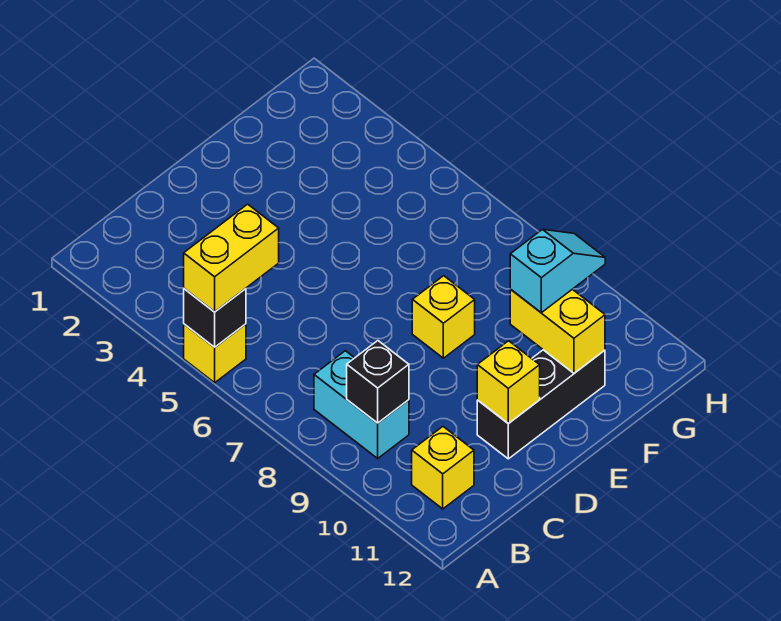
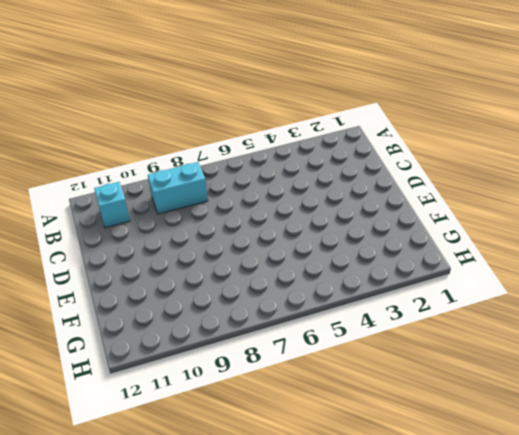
cyan 1x1 brick [94,182,130,228] -> yellow 1x1 brick [412,427,474,509]
none -> yellow 1x1 brick [184,324,246,383]
none -> black 1x3 brick [477,350,605,459]

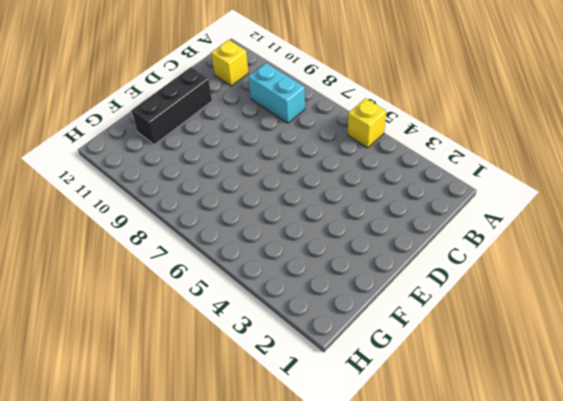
none -> yellow 1x1 brick [412,276,475,358]
none -> black 1x1 brick [184,289,246,347]

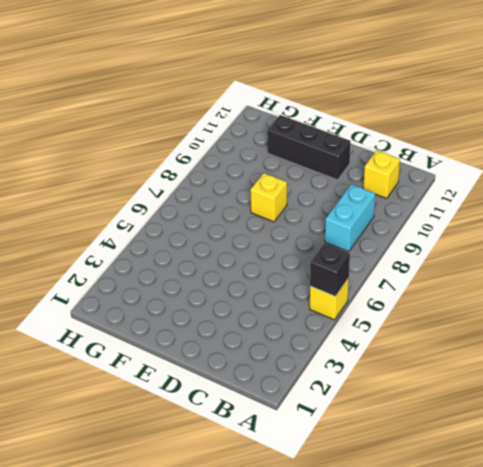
none -> black 1x1 brick [347,341,409,423]
none -> yellow 1x1 brick [477,341,540,424]

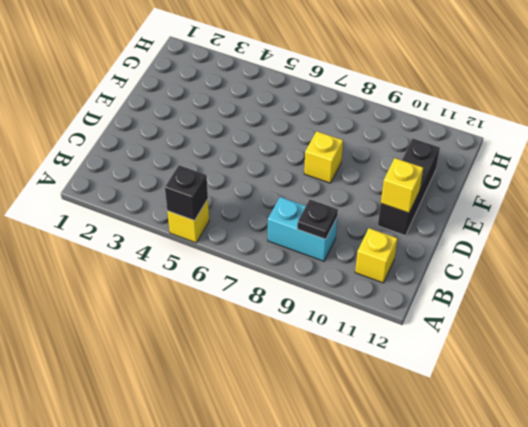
black 1x1 plate [297,200,338,239] -> black 1x1 brick [347,341,409,423]
none -> yellow 1x2 brick [510,289,605,373]
none -> yellow 1x2 brick [184,204,279,312]

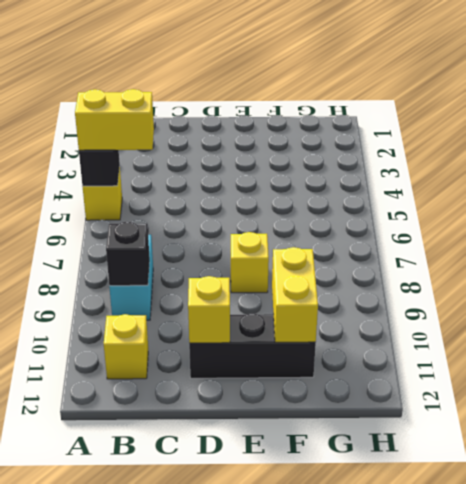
none -> cyan 1x2 slope [510,229,605,313]

